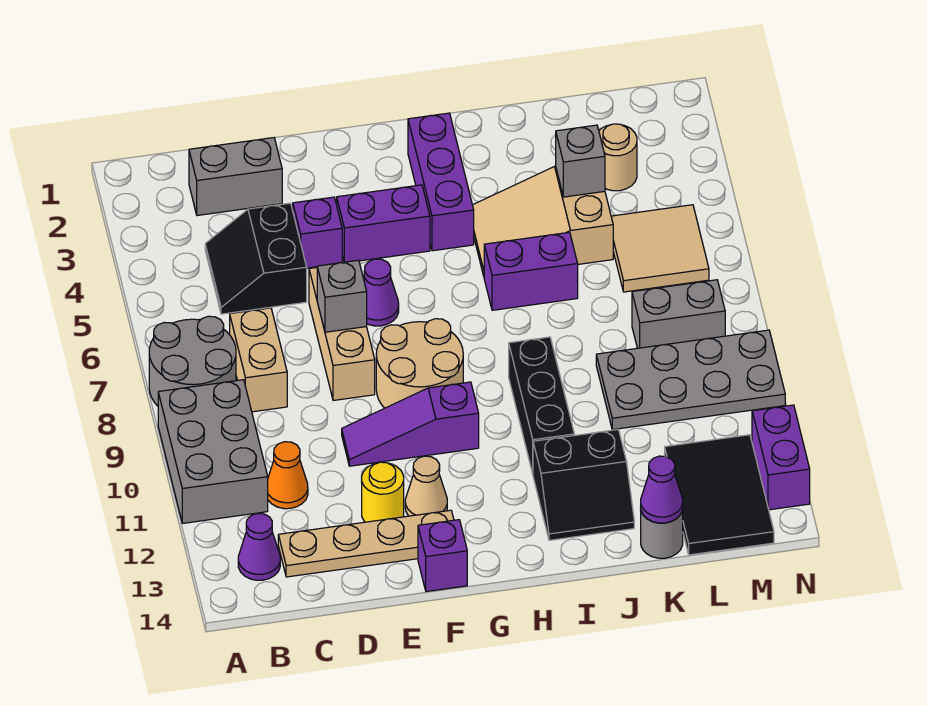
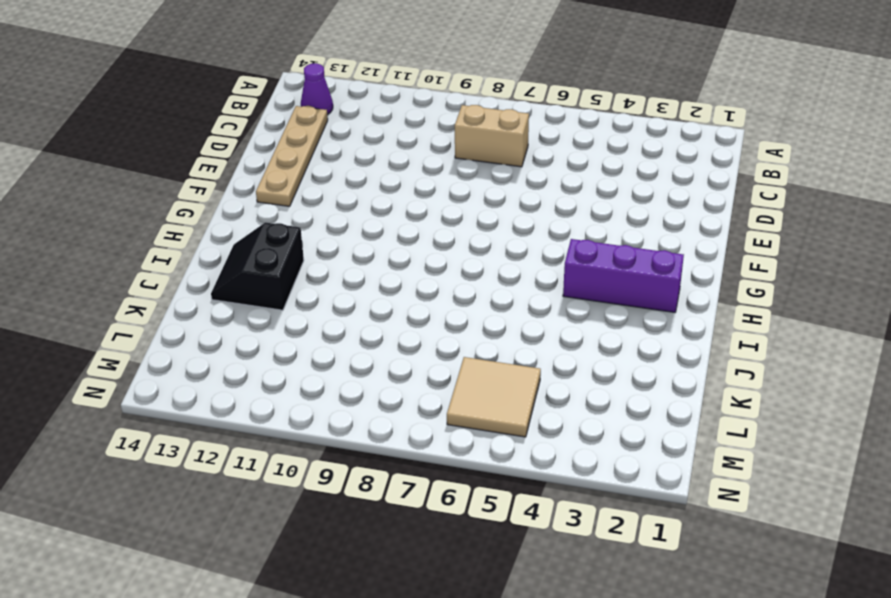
none -> grey 2x2 round brick [149,316,236,406]
none -> grey 2x3 brick [158,380,268,523]
none -> grey 1x2 brick [189,138,282,216]
none -> black 2x2 slope [205,203,307,314]

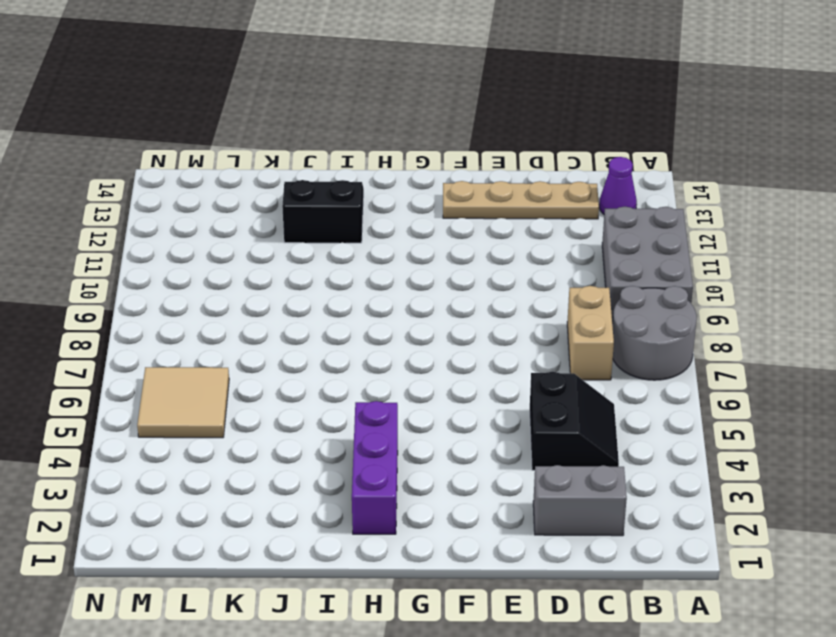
none -> orange 1x1 cone [268,442,308,509]
none -> purple 1x1 brick [293,197,342,268]
none -> tan 1x3 brick [309,268,375,401]
none -> purple 1x3 slope [342,382,479,466]

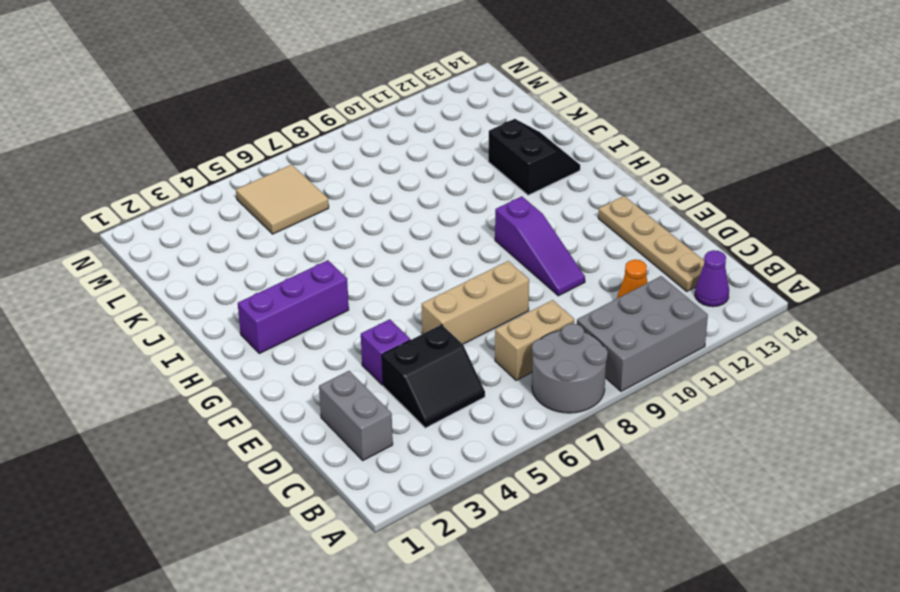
none -> yellow 1x1 round brick [361,462,404,522]
none -> purple 1x2 brick [337,185,430,262]
none -> purple 1x1 cone [364,259,399,326]
none -> tan 2x2 round brick [376,319,463,408]

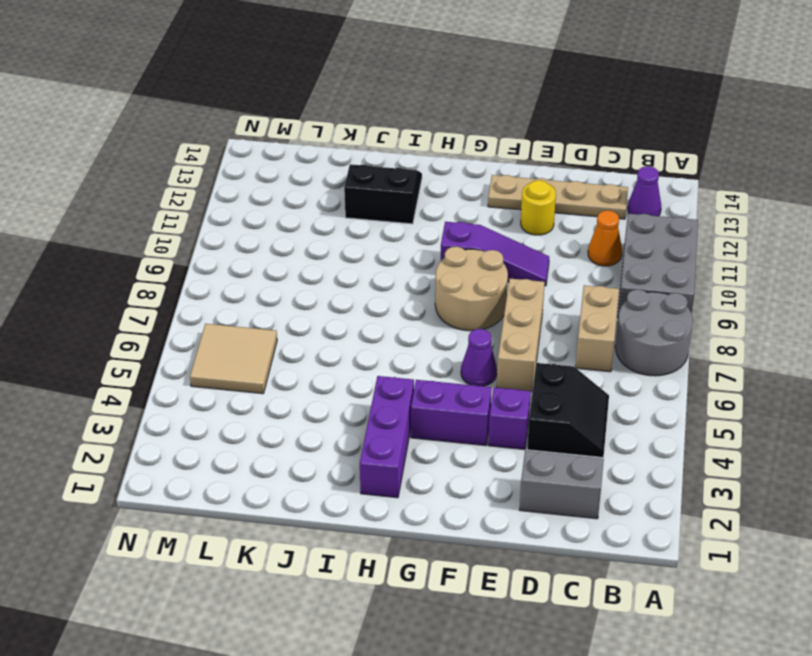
none -> tan 1x1 cone [405,456,447,516]
none -> purple 1x1 brick [418,520,467,592]
none -> tan 2x3 slope [473,166,613,276]
none -> purple 1x2 brick [484,232,578,310]

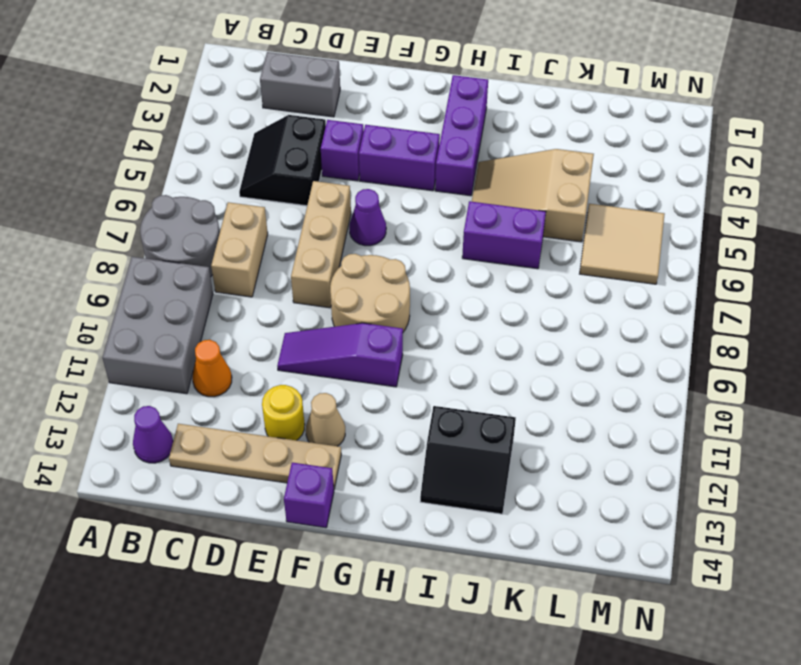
none -> black 1x3 brick [509,337,574,474]
none -> grey 2x4 plate [596,330,785,430]
none -> grey 1x1 round brick [641,511,683,558]
none -> tan 1x1 round brick [599,124,637,191]

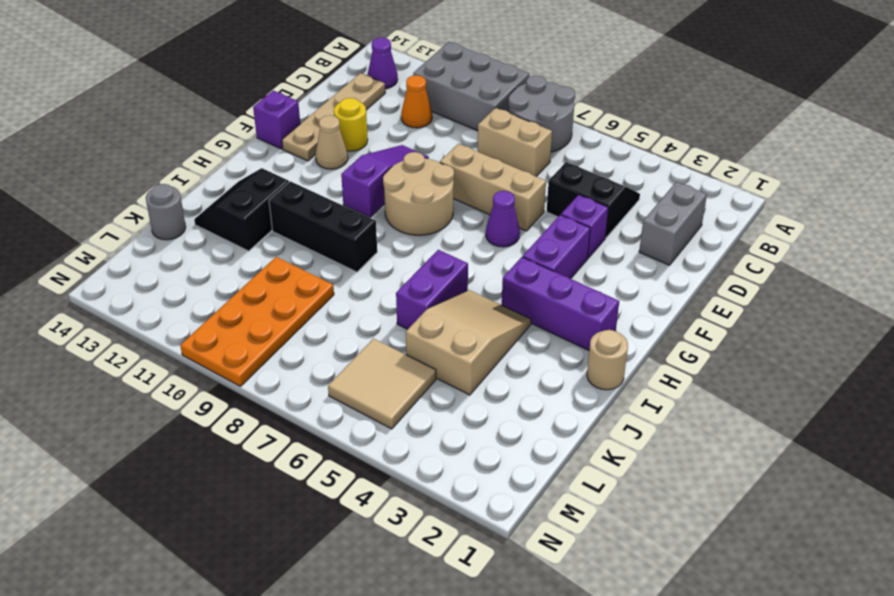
tan 1x1 round brick [587,330,628,390] -> tan 1x1 round brick moved to [599,124,637,191]
orange 2x4 plate [180,257,334,386] -> grey 2x4 plate [596,330,785,430]
none -> grey 1x2 brick [632,280,725,348]
none -> black 2x3 tile [665,435,774,555]
none -> purple 1x2 brick [752,405,810,510]
none -> grey 1x1 brick [317,260,367,332]

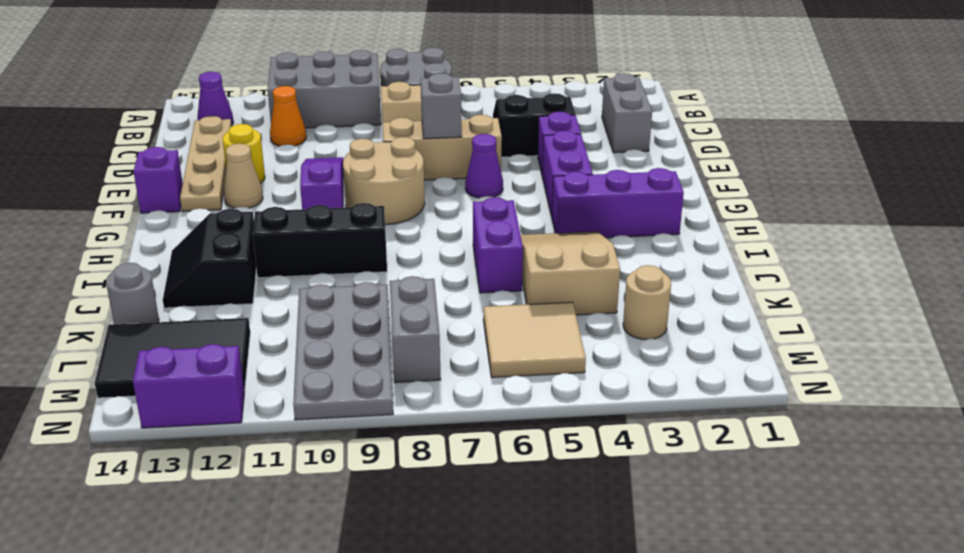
none -> grey 1x1 brick [556,125,605,197]
none -> purple 1x1 cone [640,456,683,523]

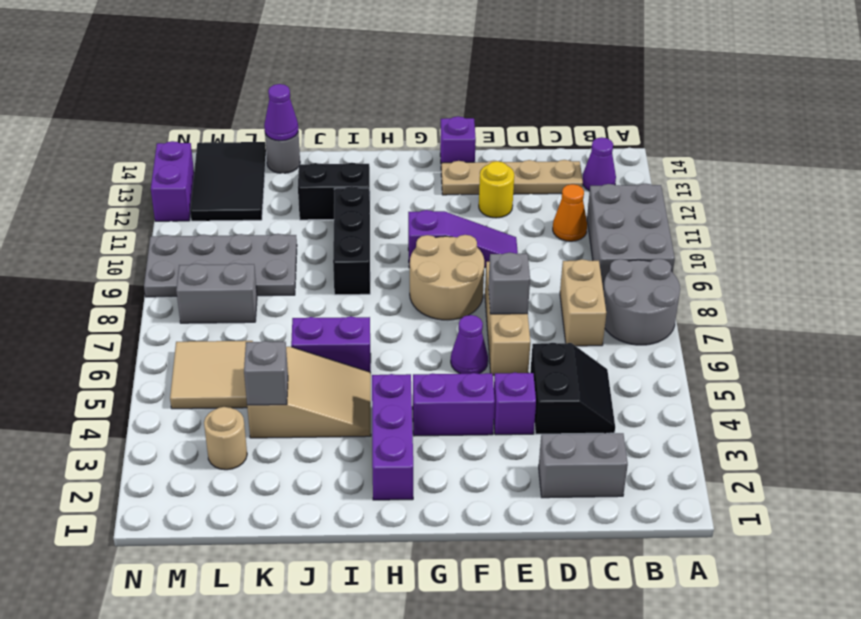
none -> tan 1x1 cone [405,456,447,516]

